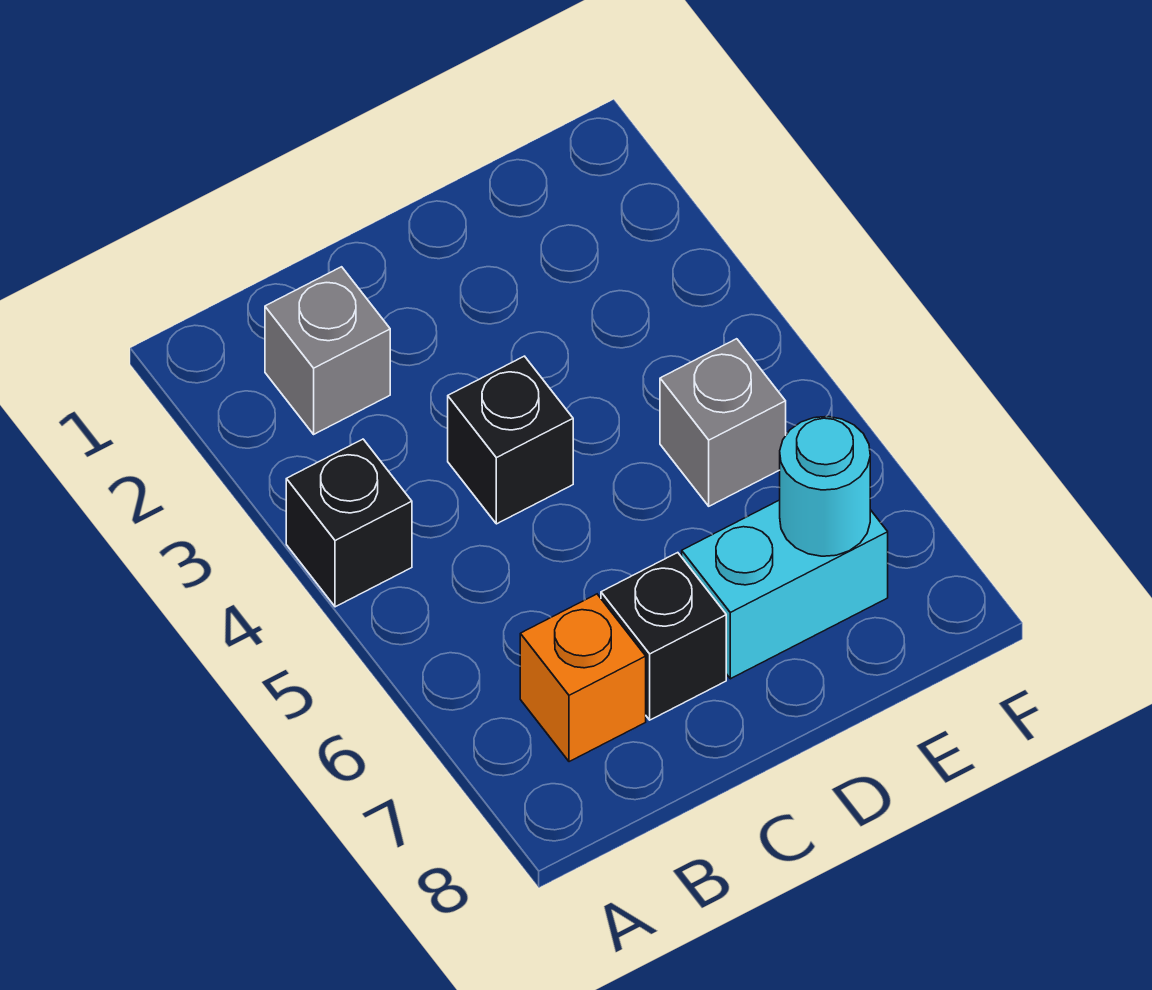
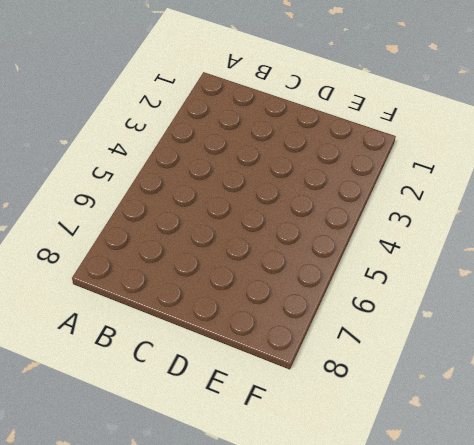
none -> black 1x1 brick [286,439,412,607]
none -> grey 1x1 brick [265,267,390,434]

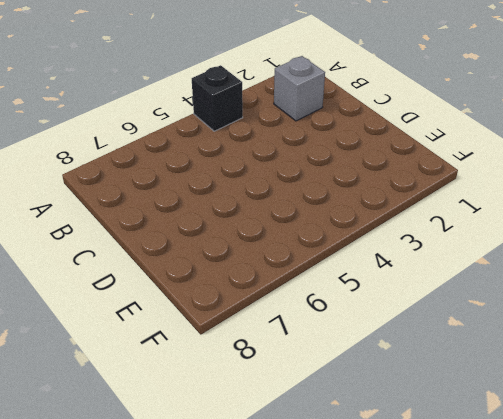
none -> orange 1x1 brick [520,594,646,762]
none -> black 1x1 brick [448,356,573,524]

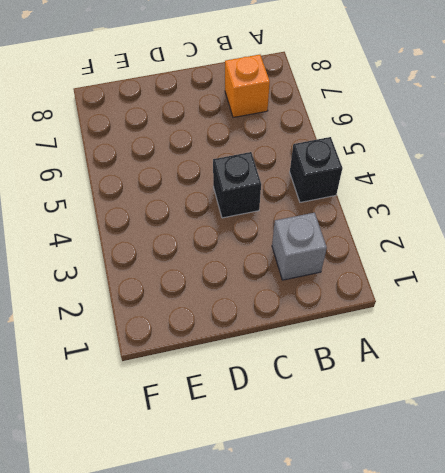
none -> black 1x1 brick [601,553,726,720]
none -> cyan 1x2 brick [682,500,888,679]

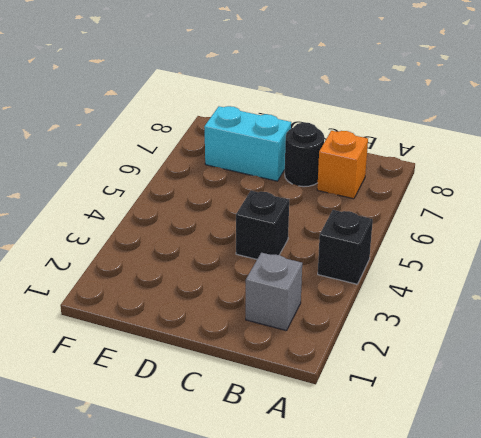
black 1x1 round brick [285,123,324,187] -> black 1x1 brick [601,553,726,720]
none -> grey 1x1 brick [660,339,786,506]
none -> cyan 1x1 round brick [780,417,870,556]

